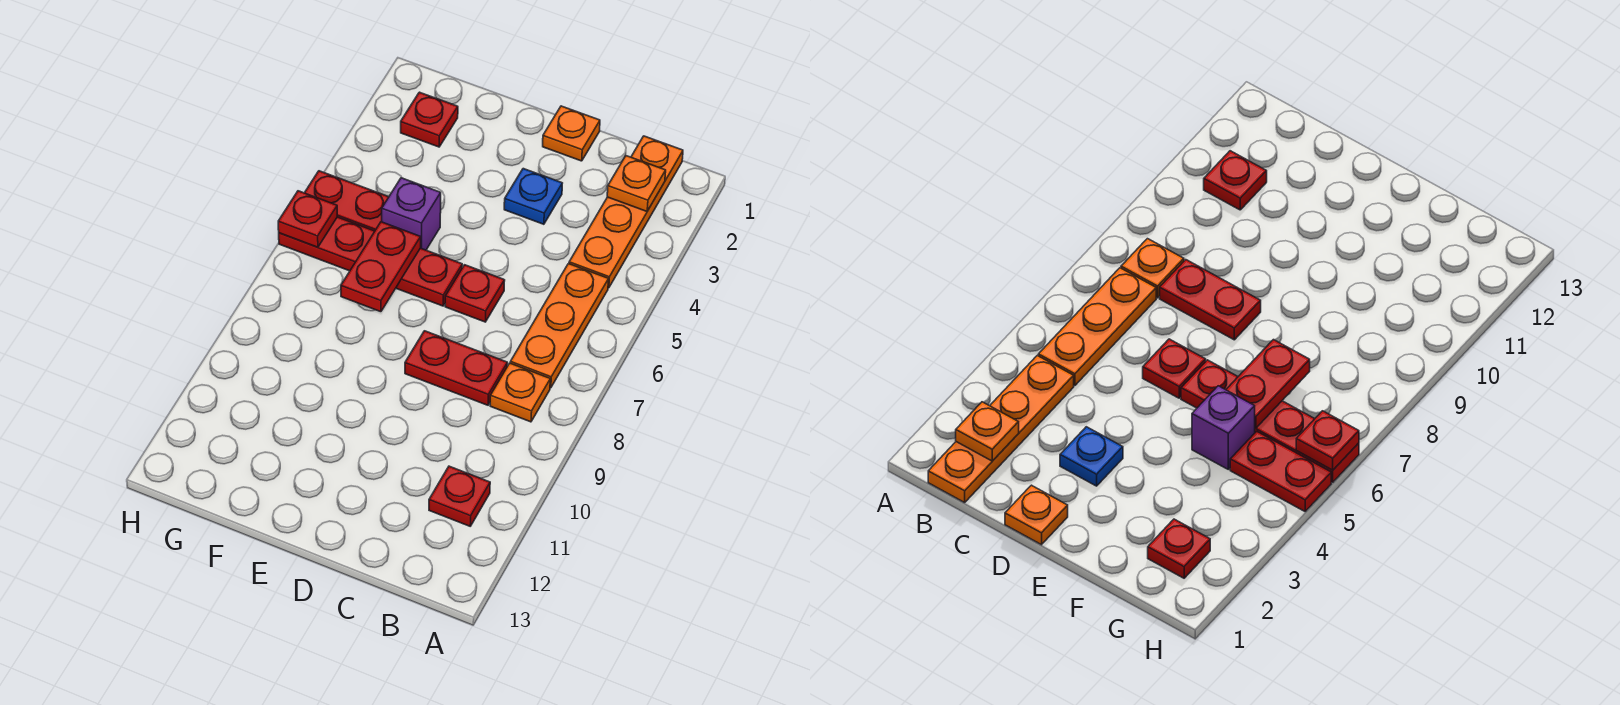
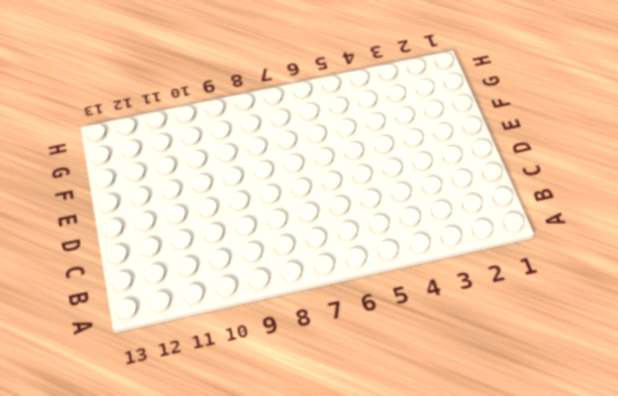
none -> orange 1x4 plate [569,136,683,288]
none -> orange 1x3 plate [510,264,609,388]
none -> orange 1x1 plate [490,363,550,422]

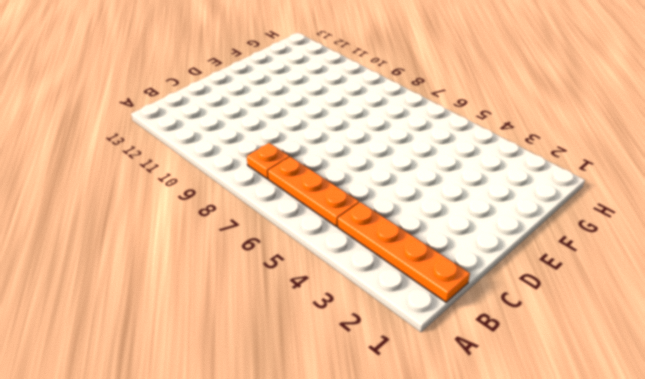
none -> red 1x1 plate [429,466,490,526]
none -> red 1x2 plate [405,331,507,405]
none -> orange 1x1 plate [543,106,600,161]

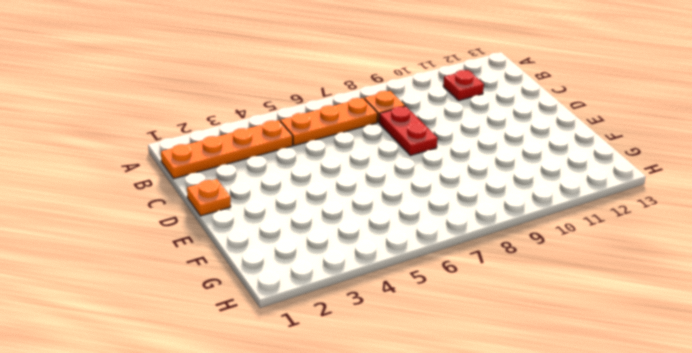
none -> blue 1x1 plate [504,169,562,224]
none -> red 1x1 plate [445,265,505,322]
none -> red 1x4 plate [279,217,462,306]

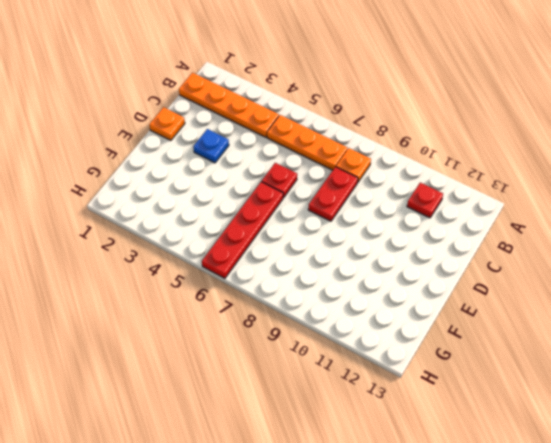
none -> purple 1x1 brick [382,178,441,250]
none -> red 1x1 plate [401,92,458,147]
none -> red 1x2 plate [305,171,389,231]

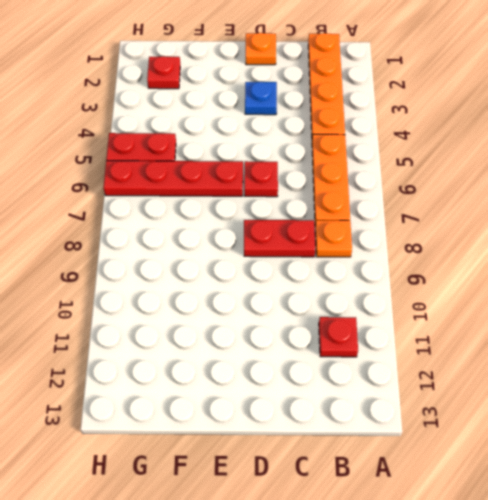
none -> purple 1x1 brick [382,178,441,250]
none -> orange 1x1 plate [607,156,666,211]
none -> red 1x2 plate [341,222,421,312]

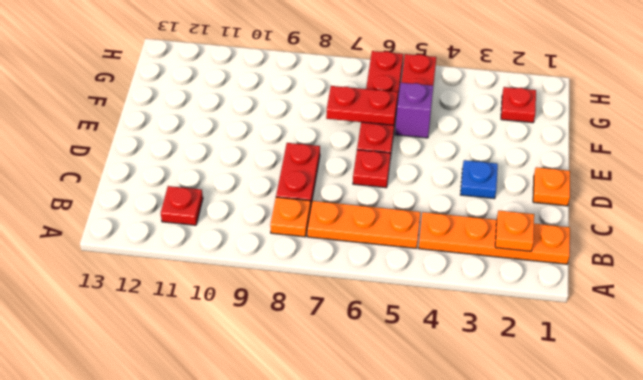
none -> red 1x1 plate [278,191,337,247]

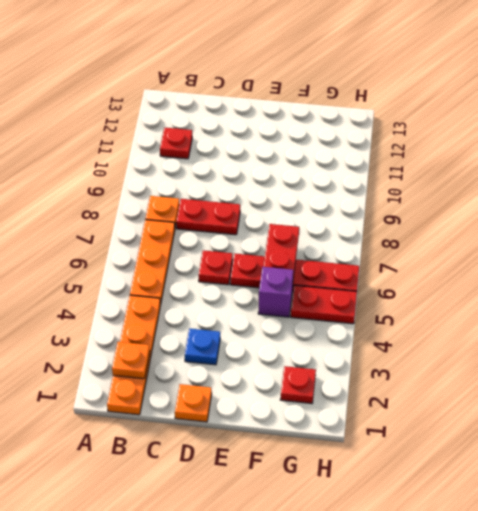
none -> red 1x1 plate [278,191,337,247]

